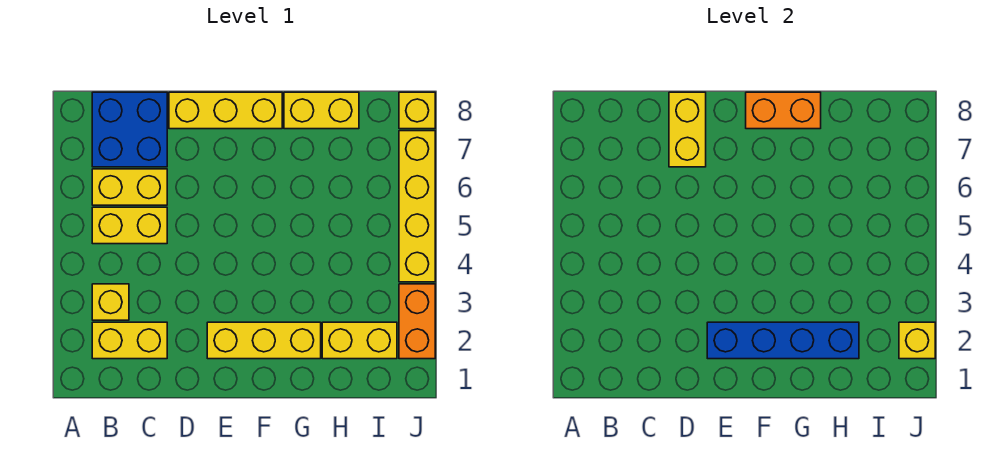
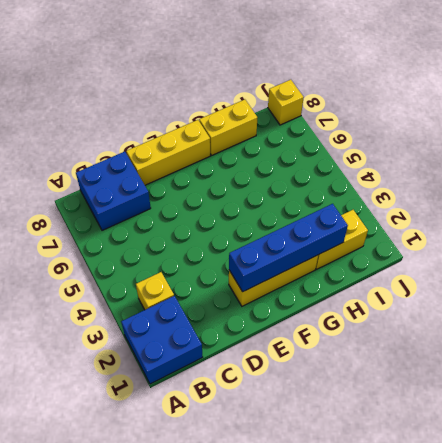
blue 2x2 brick [121,296,203,384] -> yellow 1x2 brick [92,322,167,359]
none -> yellow 1x2 brick [92,207,167,244]
none -> yellow 1x2 brick [92,169,167,205]
none -> orange 1x2 brick [399,284,435,359]

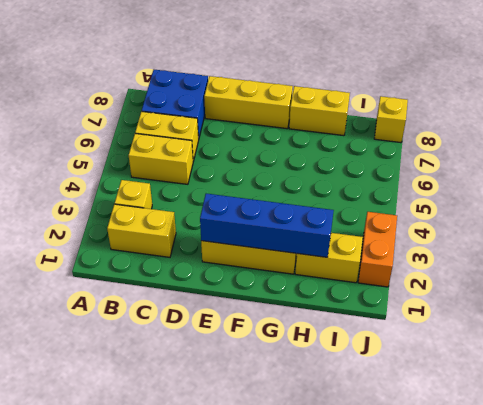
none -> yellow 1x4 brick [399,131,435,282]
none -> yellow 1x2 brick [669,92,706,167]
none -> orange 1x2 brick [746,92,821,129]

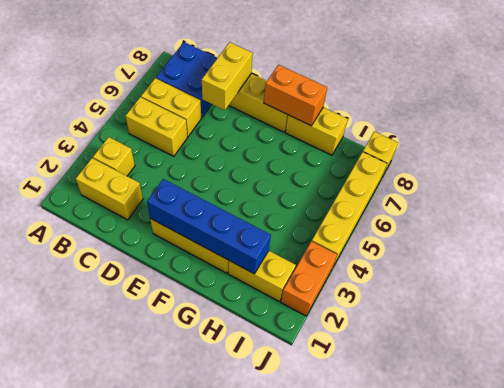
none -> yellow 1x1 brick [899,322,935,359]

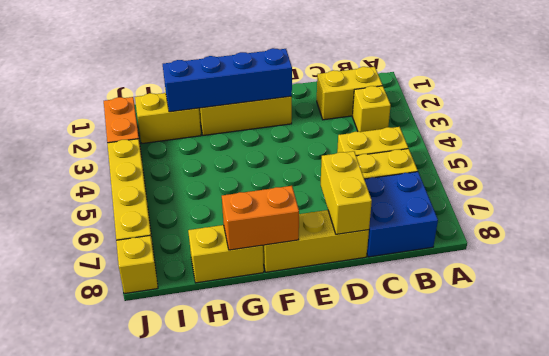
none -> yellow 1x1 brick [899,322,935,359]

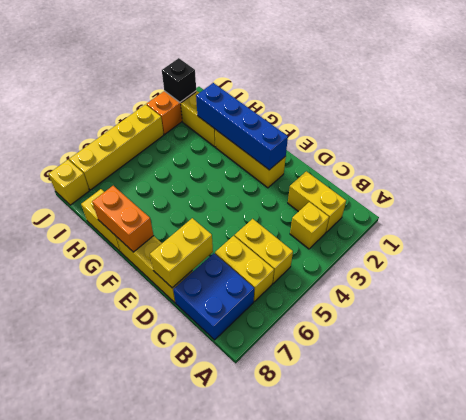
black 1x1 brick [162,58,196,102] -> yellow 1x1 brick [899,322,935,359]

